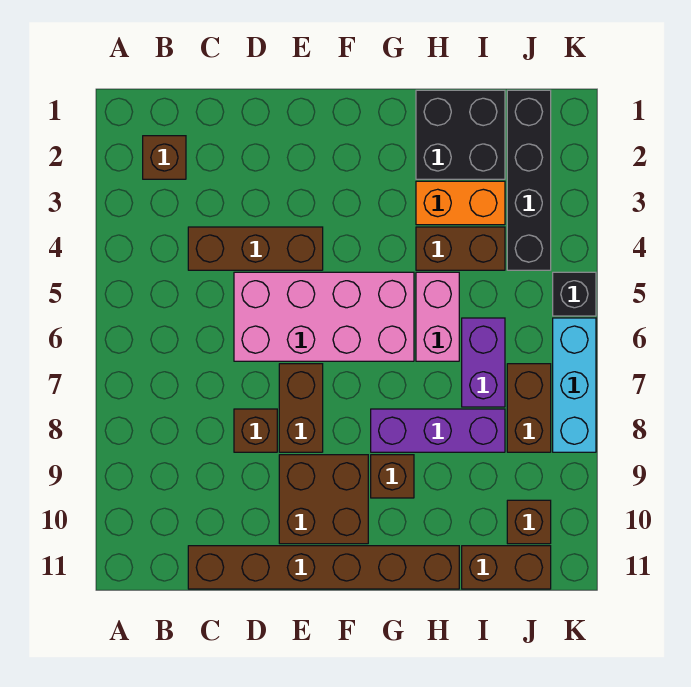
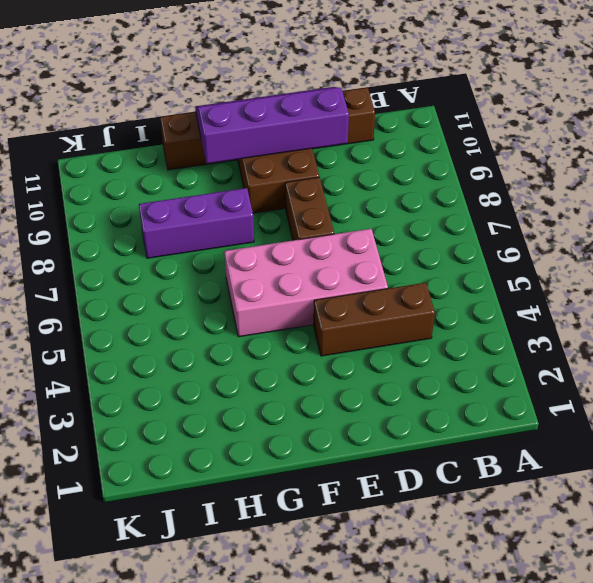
purple 2x4 slope [195,87,349,163] -> none
none -> brown 1x1 brick [143,136,186,179]
none -> brown 1x1 brick [234,409,277,452]
none -> brown 1x1 brick [371,455,414,498]

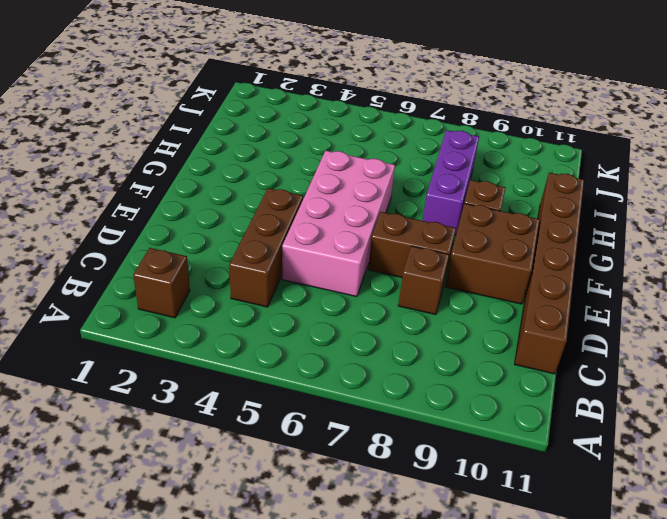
none -> black 2x2 brick [416,90,505,179]
none -> orange 1x2 brick [416,181,505,225]
none -> brown 1x2 brick [416,227,505,270]

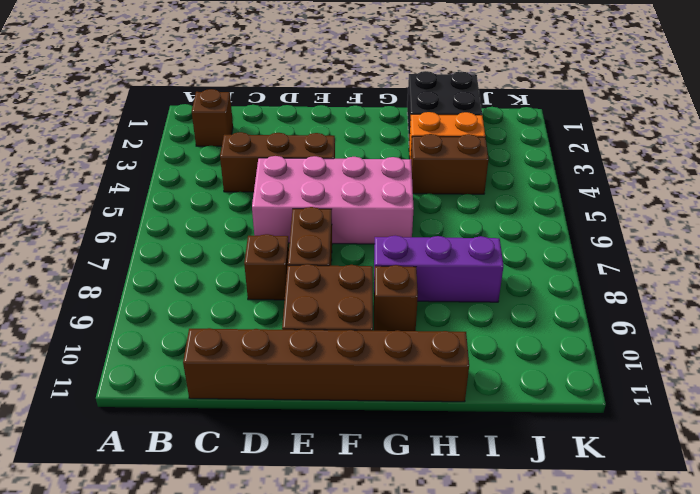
none -> pink 1x2 brick [416,272,459,361]
none -> purple 1x2 brick [462,318,505,407]
none -> brown 1x2 brick [462,546,551,589]

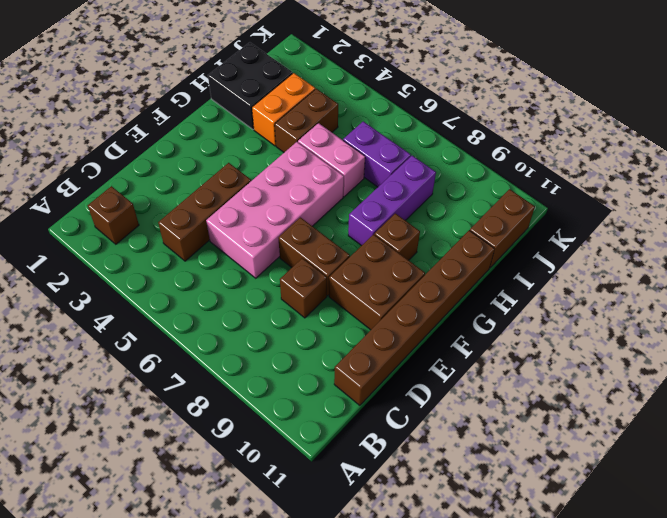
none -> black 1x4 brick [507,90,551,270]
none -> brown 1x2 brick [507,364,551,452]
none -> brown 1x1 brick [507,500,551,544]

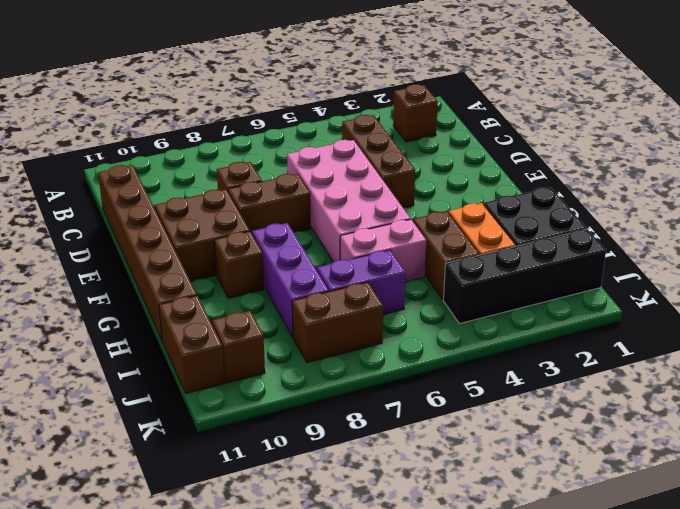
none -> black 1x1 brick [553,272,596,316]
none -> cyan 1x3 brick [553,318,596,452]

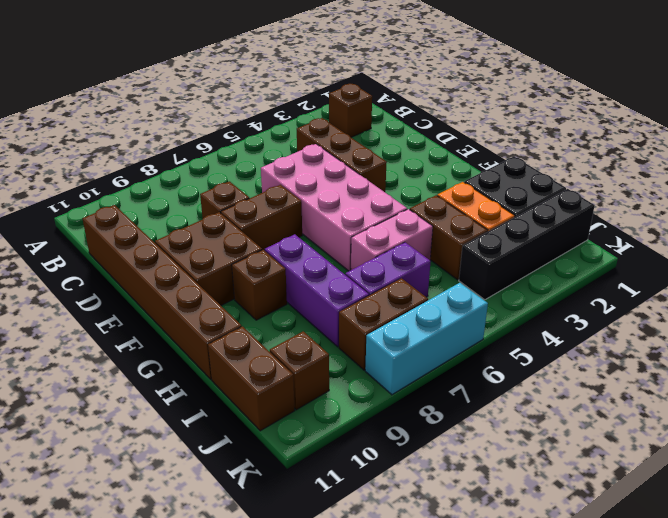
none -> black 1x1 brick [553,272,596,316]

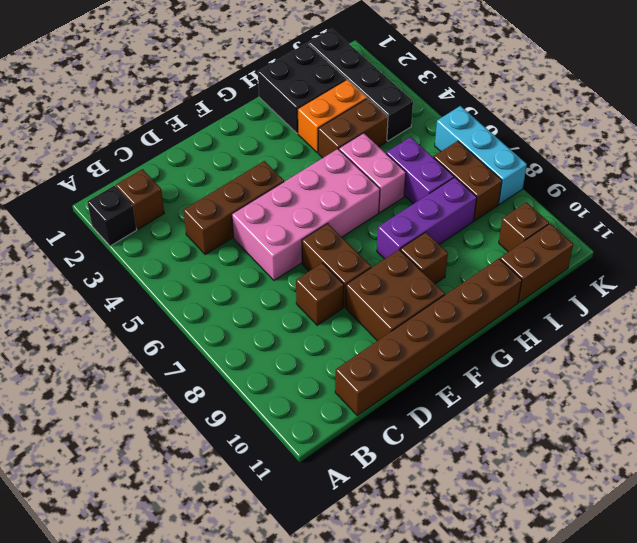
black 1x1 brick [87,186,137,246] -> black 1x1 brick moved to [553,272,596,316]

